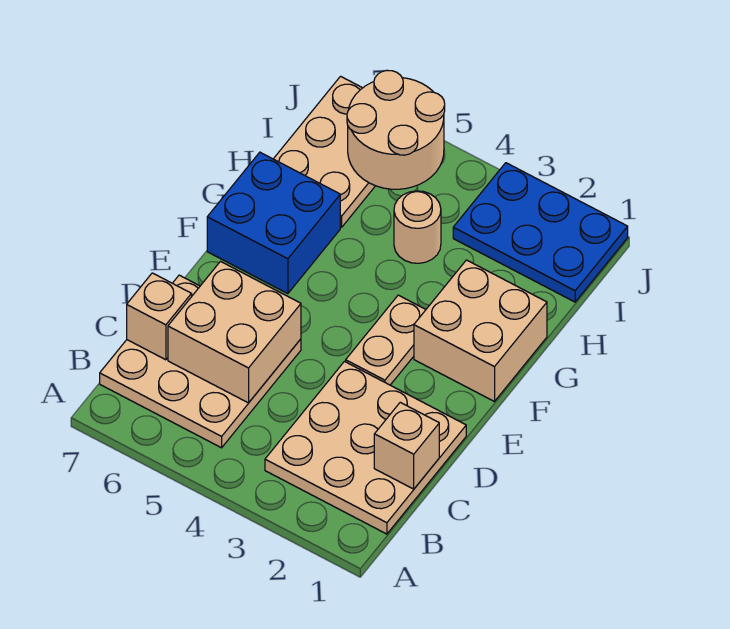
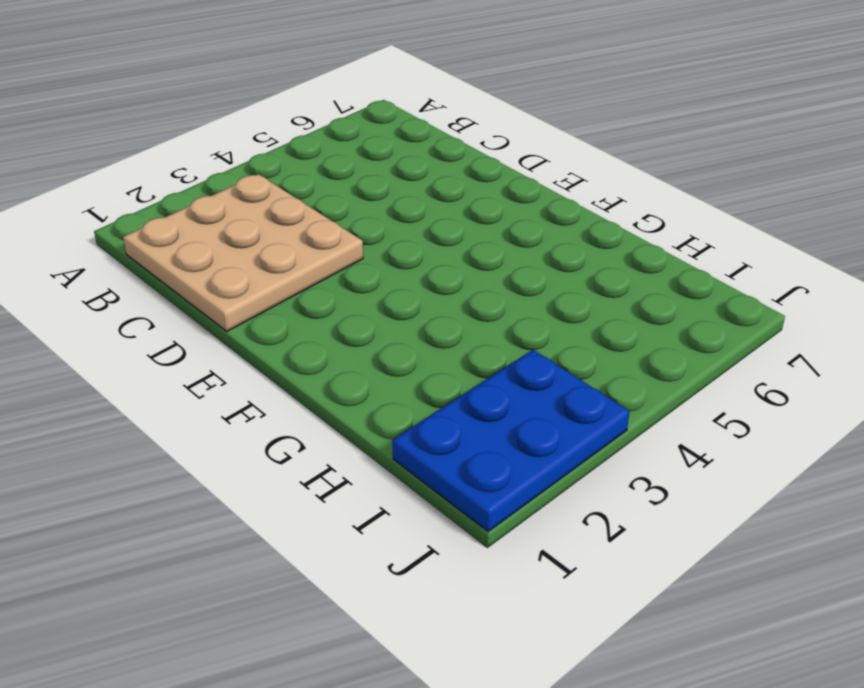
none -> tan 3x3 plate [100,275,301,448]
none -> tan 1x2 plate [346,295,426,385]
none -> tan 2x2 brick [414,260,547,402]

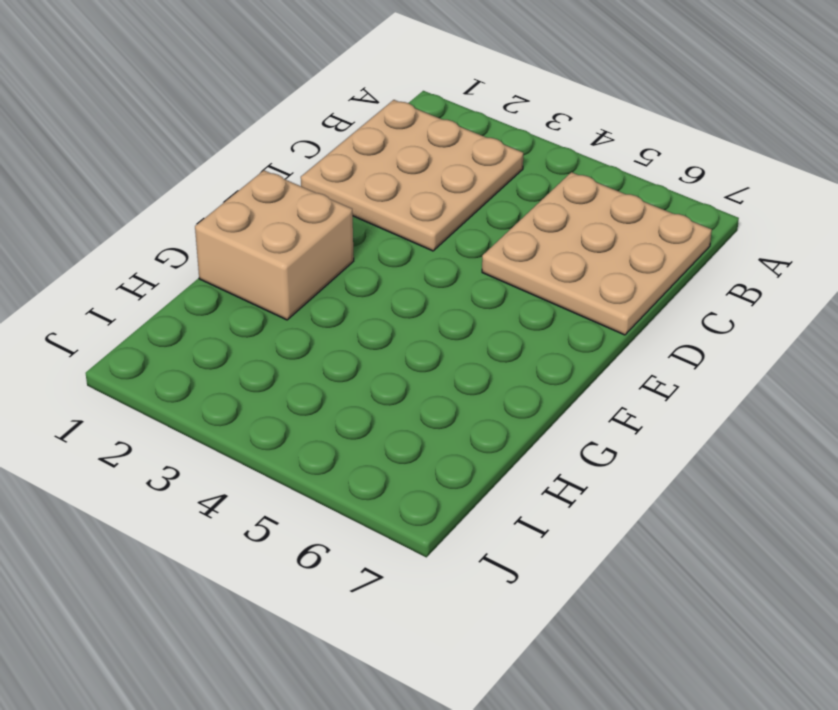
none -> tan 1x2 plate [346,295,426,385]
none -> blue 2x2 brick [207,152,340,294]
none -> tan 1x1 round brick [394,191,441,263]

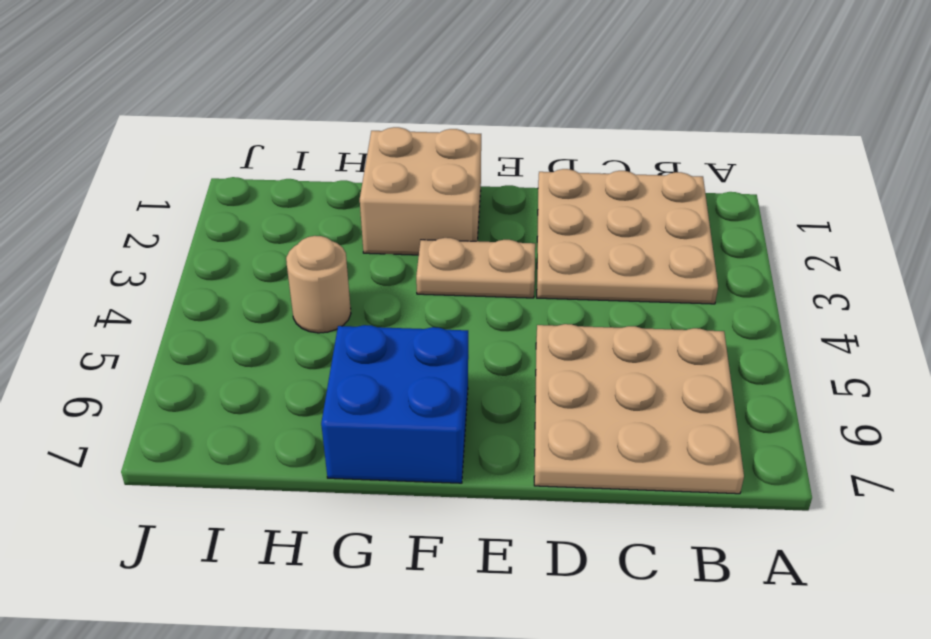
none -> tan 2x3 plate [274,76,375,227]
none -> blue 2x3 plate [453,163,628,302]
none -> tan 1x1 brick [374,402,439,489]

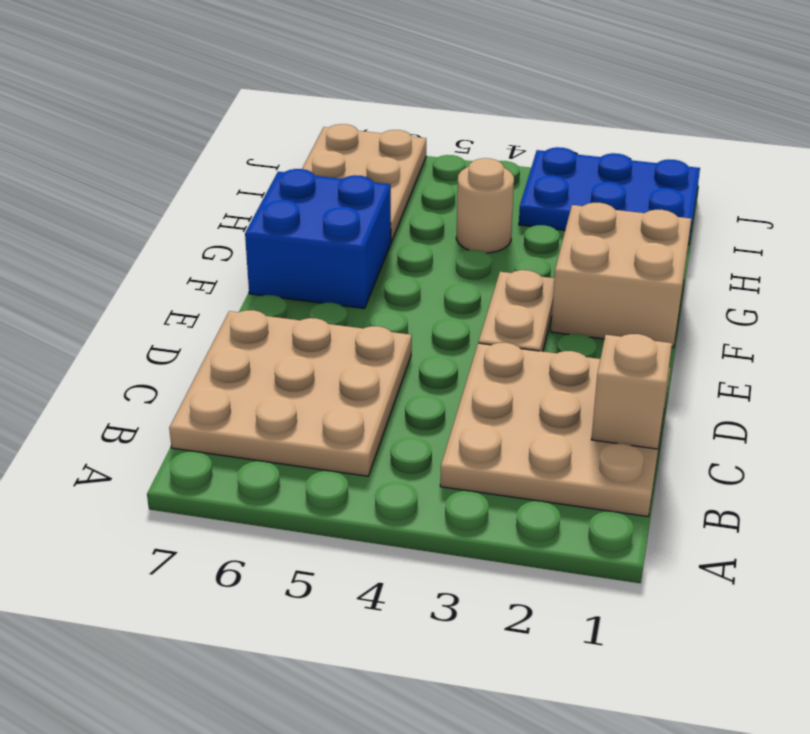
none -> tan 2x2 brick [168,262,301,403]
none -> tan 1x1 brick [127,273,192,360]
none -> tan 2x2 round brick [347,71,445,189]

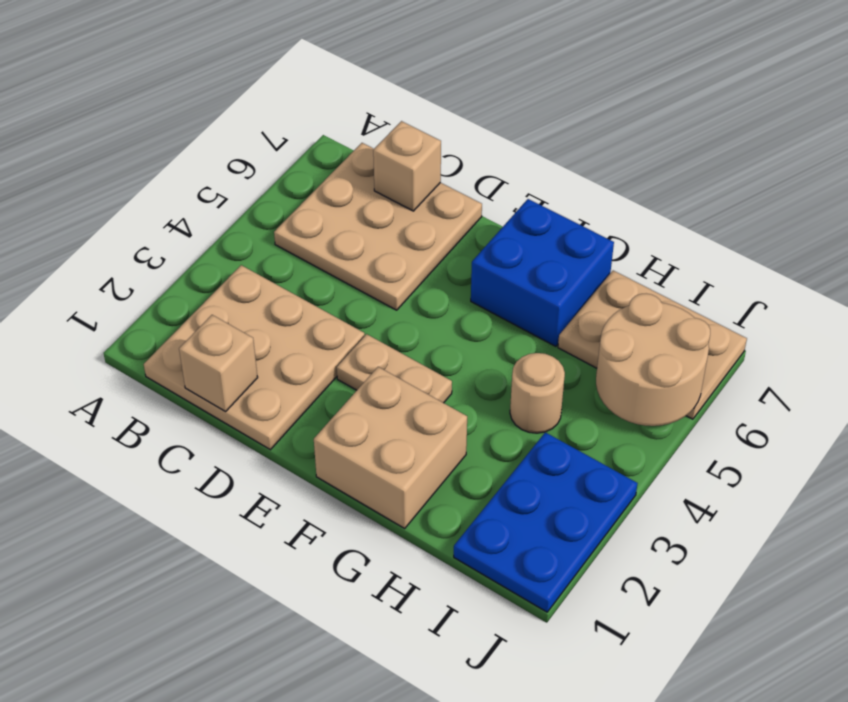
none -> tan 2x2 brick [168,262,301,403]

